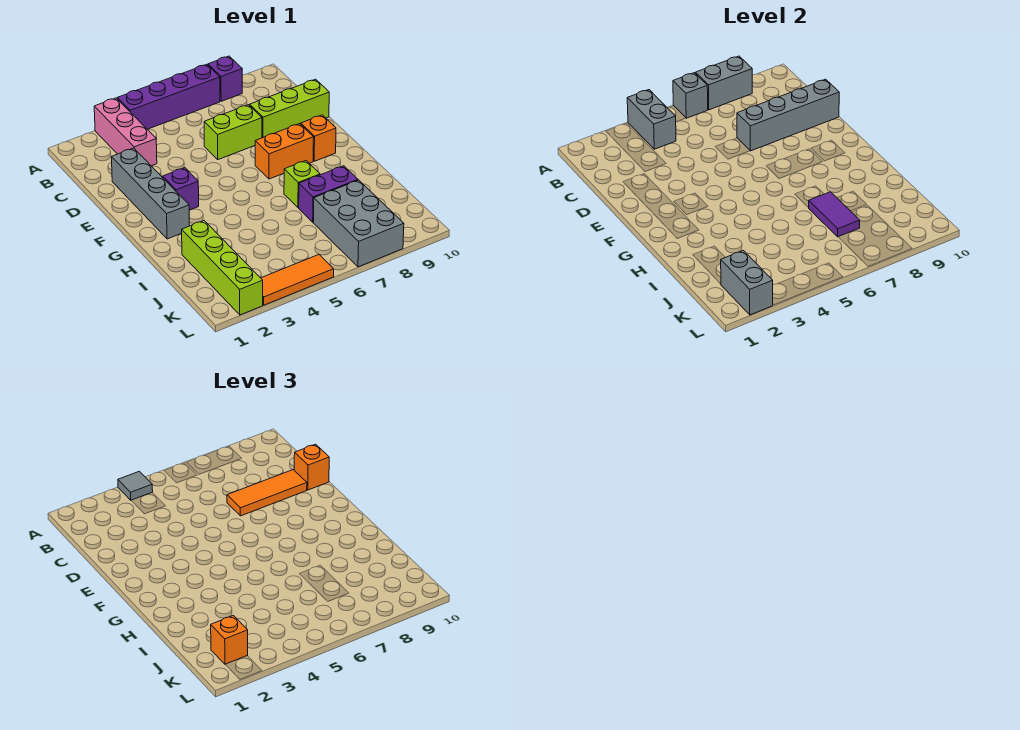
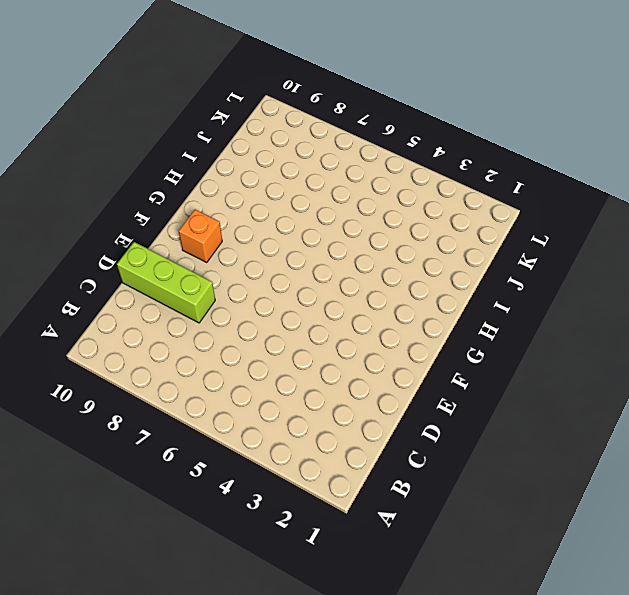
none -> pink 1x3 brick [94,98,157,166]
none -> purple 1x4 brick [117,64,220,129]
none -> purple 1x1 brick [208,56,242,101]

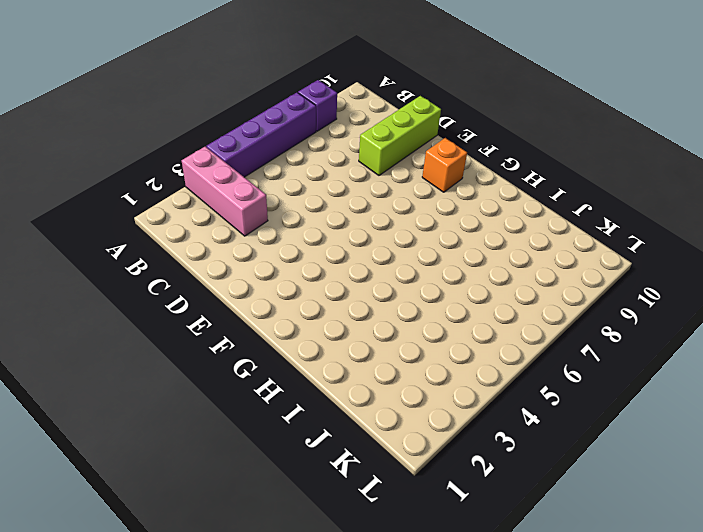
none -> grey 1x4 brick [112,148,190,239]
none -> lime 1x2 brick [204,105,262,160]
none -> purple 1x1 brick [163,168,199,210]

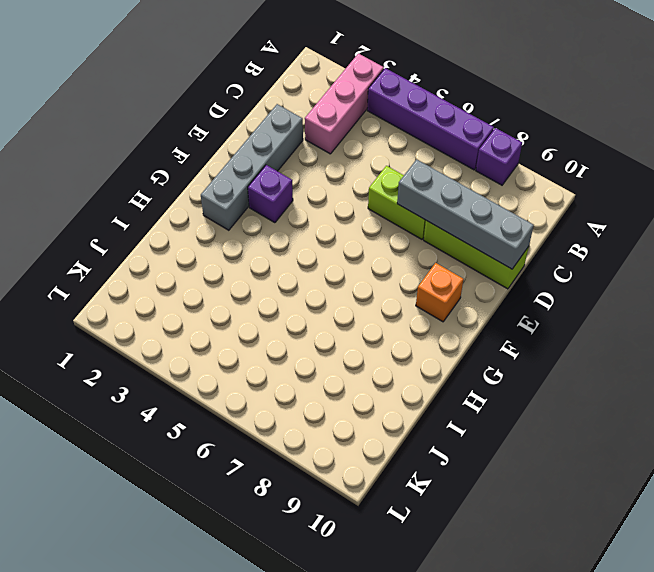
none -> orange 1x2 brick [255,124,314,179]
none -> lime 1x1 brick [284,161,320,208]
none -> lime 1x4 brick [181,221,263,315]

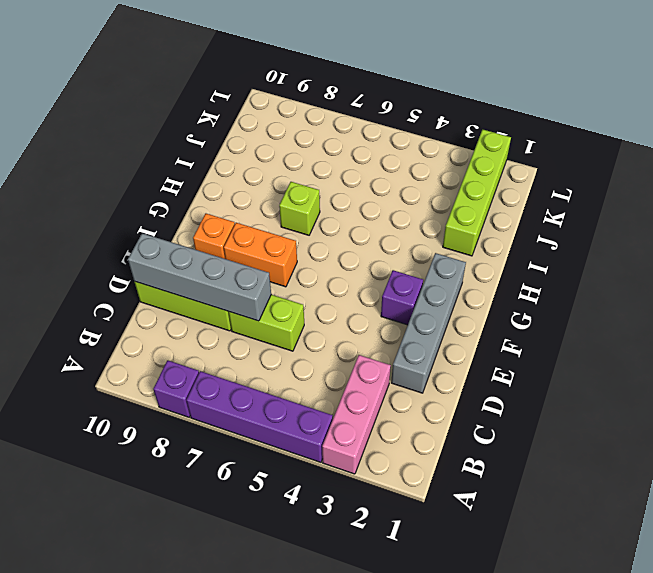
none -> purple 1x2 brick [299,166,358,222]
none -> grey 2x3 brick [313,180,404,267]
none -> orange 1x3 tile [261,255,334,305]

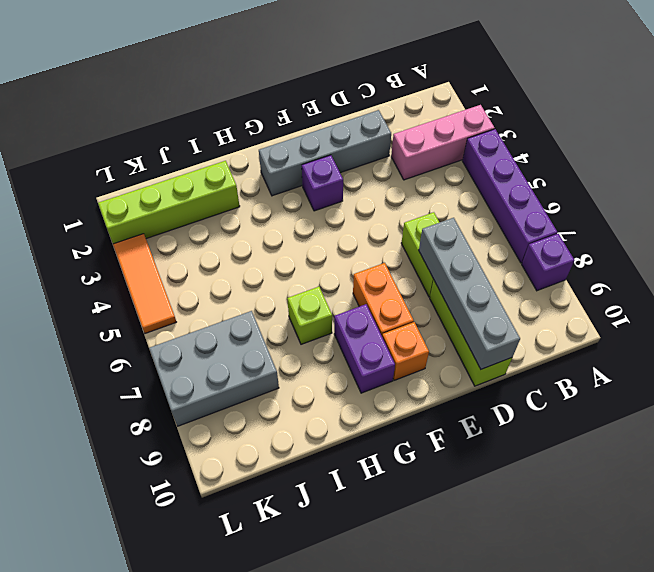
purple 1x2 brick [334,304,395,393] -> purple 1x2 brick moved to [299,166,358,222]
none -> grey 1x2 brick [627,90,676,149]
none -> grey 1x1 brick [673,73,708,118]
none -> grey 1x2 brick [696,56,752,110]

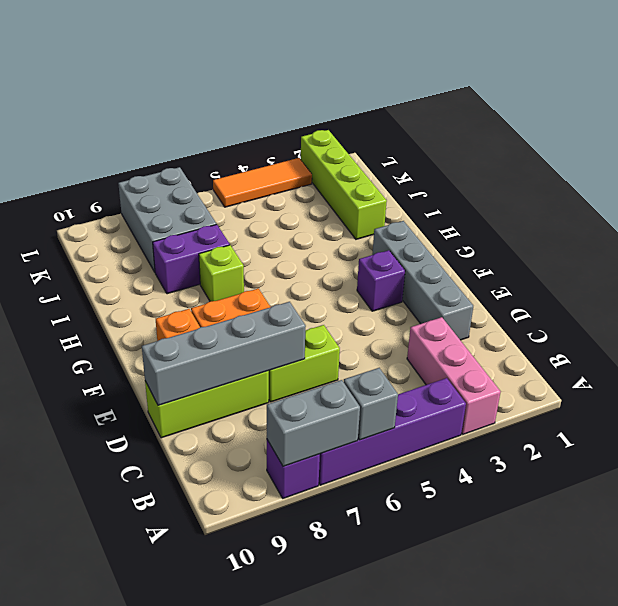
none -> grey 1x2 brick [627,90,676,149]
none -> purple 1x2 tile [809,192,860,237]
none -> grey 1x2 brick [721,251,773,315]

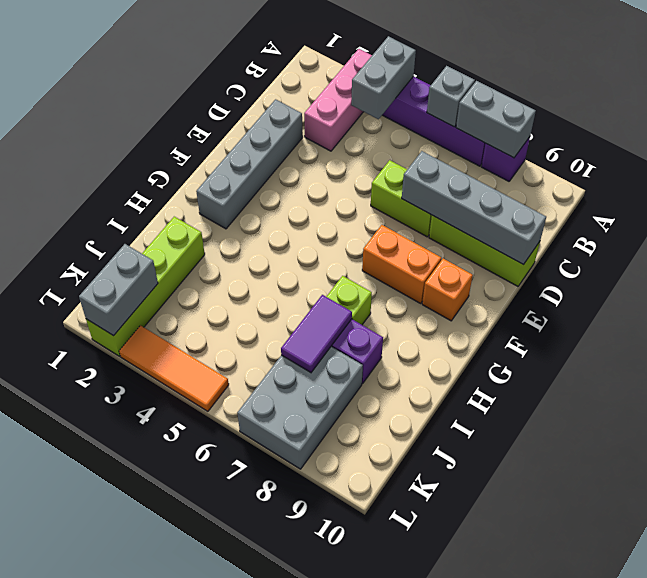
none -> purple 1x1 brick [163,168,199,210]
none -> grey 1x1 tile [118,471,153,500]
none -> orange 1x3 tile [227,470,307,516]

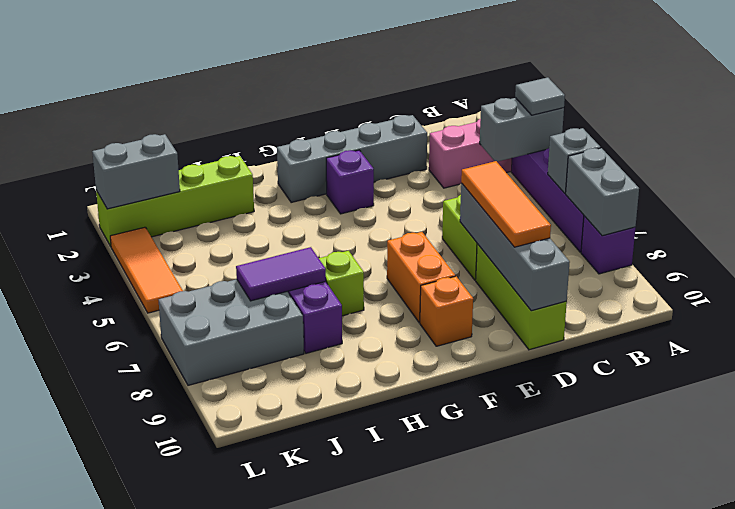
none -> orange 1x1 brick [294,444,329,490]
none -> orange 1x1 brick [211,616,248,665]

